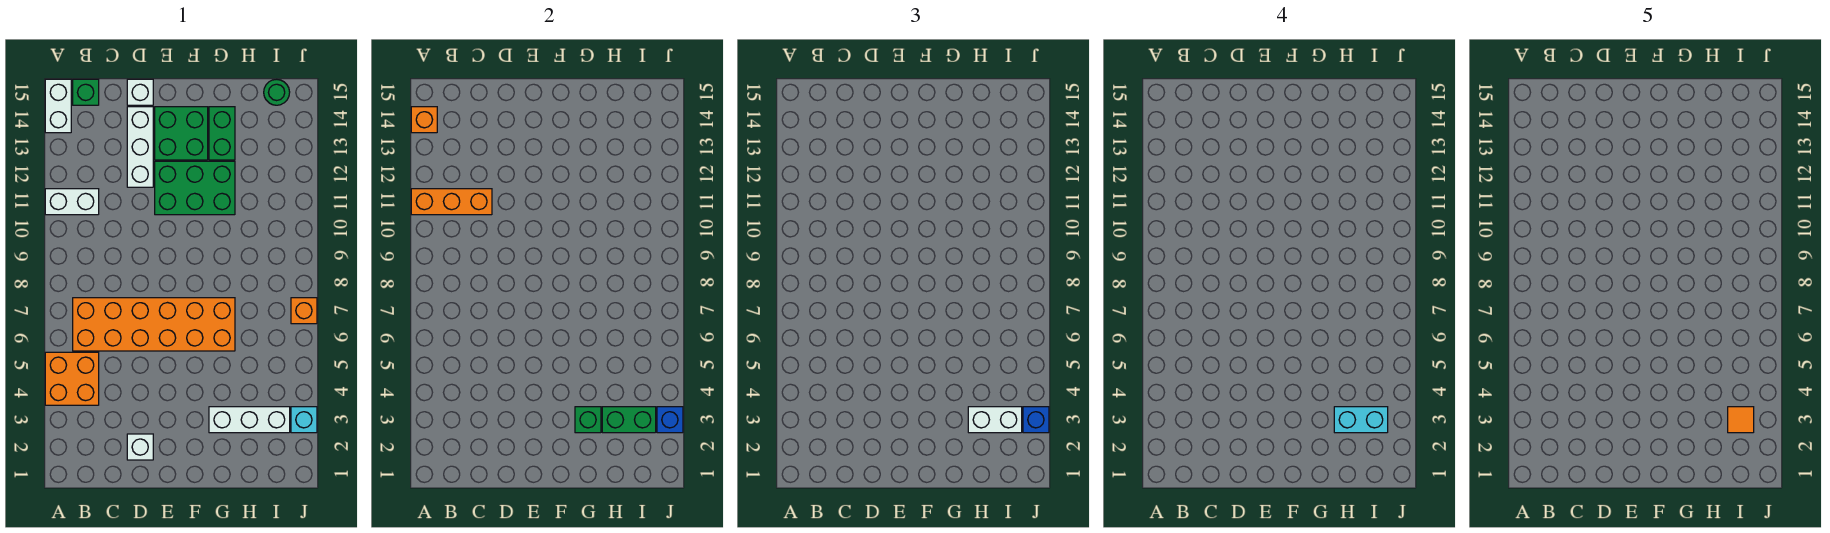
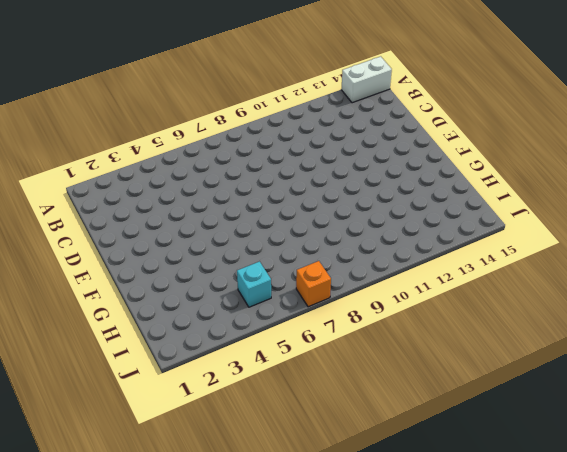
cyan 1x1 brick [237,262,271,307] -> cyan 1x1 brick moved to [291,407,317,433]
none -> orange 2x2 brick [45,352,99,405]
none -> white 1x2 brick [45,189,99,215]
none -> orange 2x6 brick [73,298,235,351]

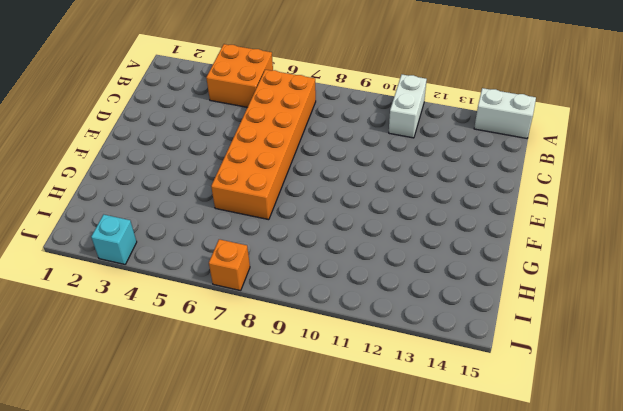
none -> green 1x1 brick [73,79,99,105]
none -> white 1x1 brick [127,434,153,460]
none -> white 1x3 brick [127,107,153,187]

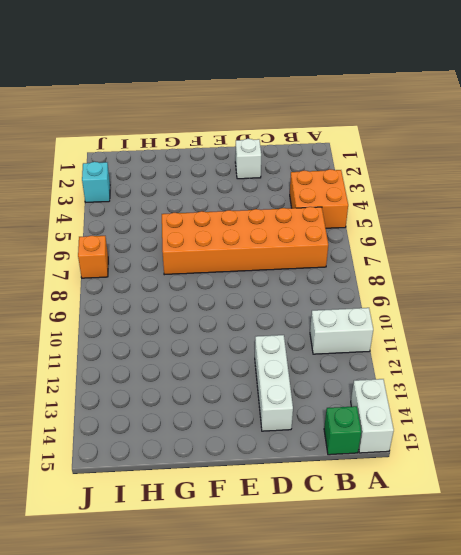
none -> white 1x1 brick [127,79,153,105]
none -> green 2x3 brick [155,161,235,215]
none -> green 2x2 brick [155,107,208,160]

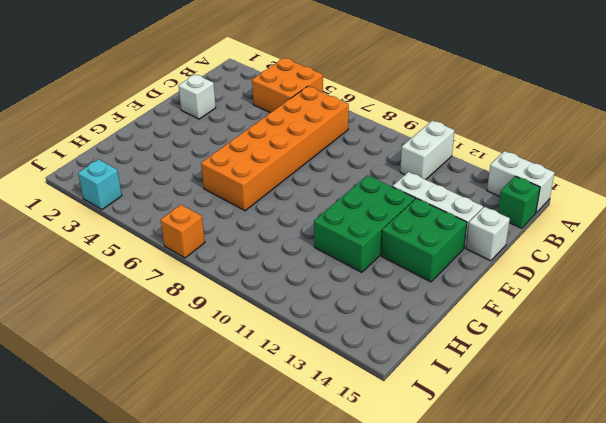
none -> white 1x3 brick [209,407,290,433]
none -> green 1x2 brick [209,107,235,160]
none -> green 1x1 round brick [264,79,290,105]

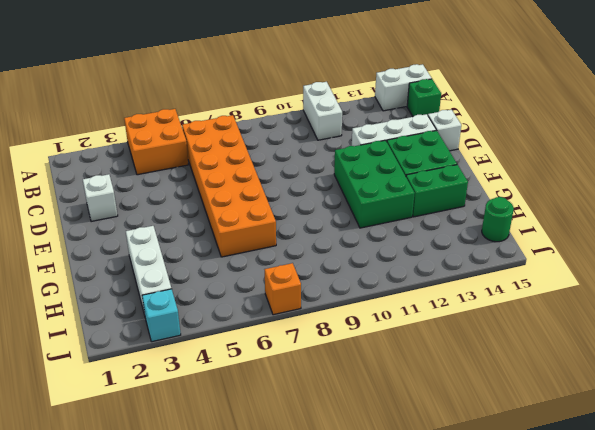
none -> orange 1x3 brick [411,189,492,215]
none -> orange 1x1 brick [411,107,437,133]
none -> green 1x1 brick [575,407,601,433]

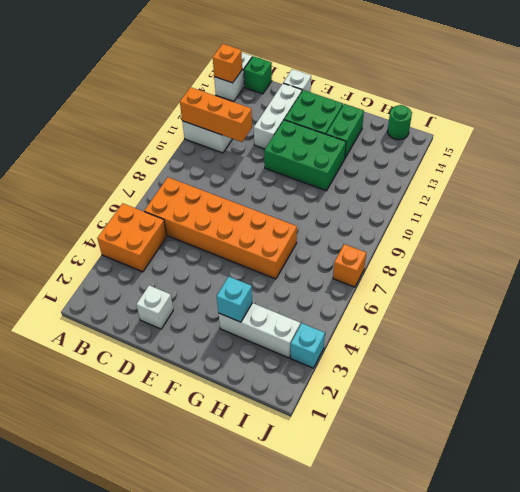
cyan 1x1 brick [217,277,252,322] -> green 1x1 brick [575,407,601,433]
none -> green 1x2 brick [602,407,656,433]
none -> blue 1x1 brick [657,407,683,433]
none -> white 1x2 brick [968,407,1022,433]

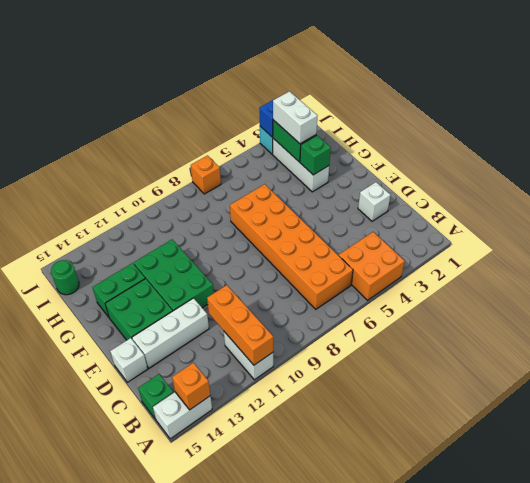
none -> blue 1x1 brick [1023,407,1049,433]
none -> cyan 1x2 brick [1334,407,1388,433]
none -> orange 1x1 tile [1728,407,1754,433]

